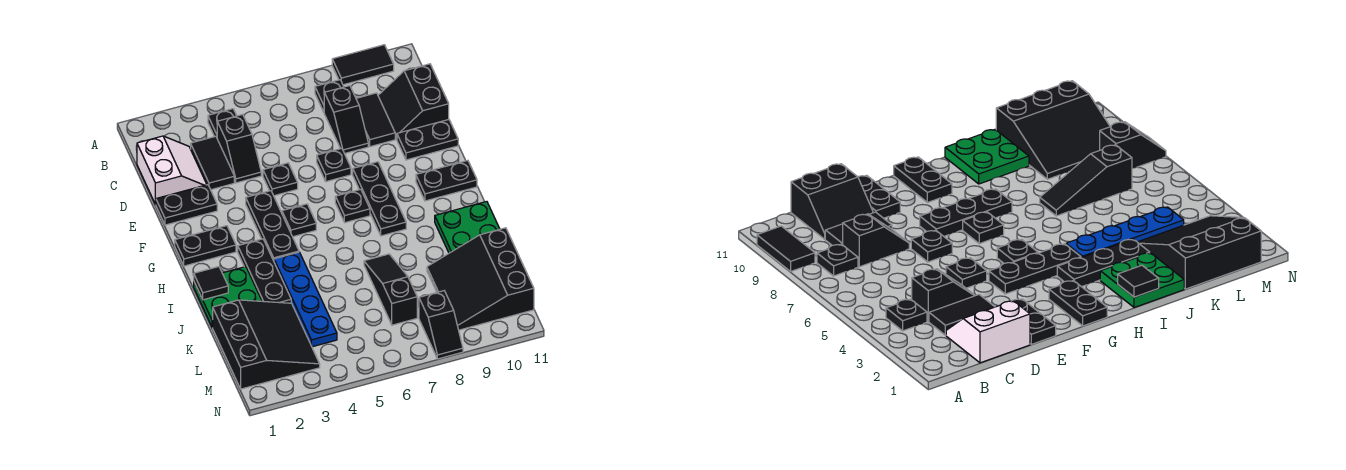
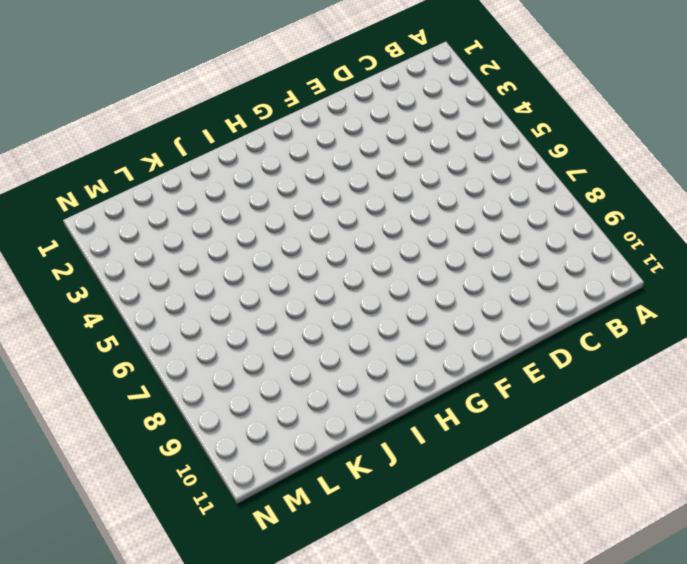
none -> black 1x2 tile [332,45,394,85]
none -> black 1x1 plate [208,109,237,137]
none -> black 1x1 plate [315,80,344,112]

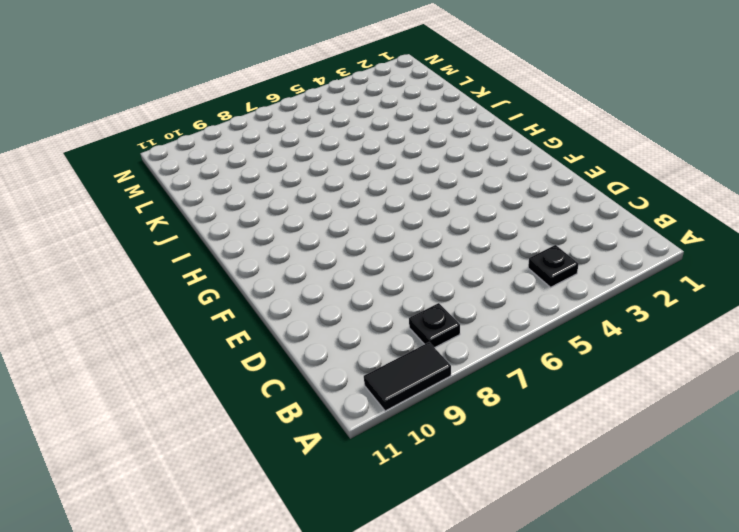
none -> white 2x2 slope [137,136,207,204]
none -> black 1x2 tile [191,136,234,190]
none -> black 1x2 slope [217,114,261,183]

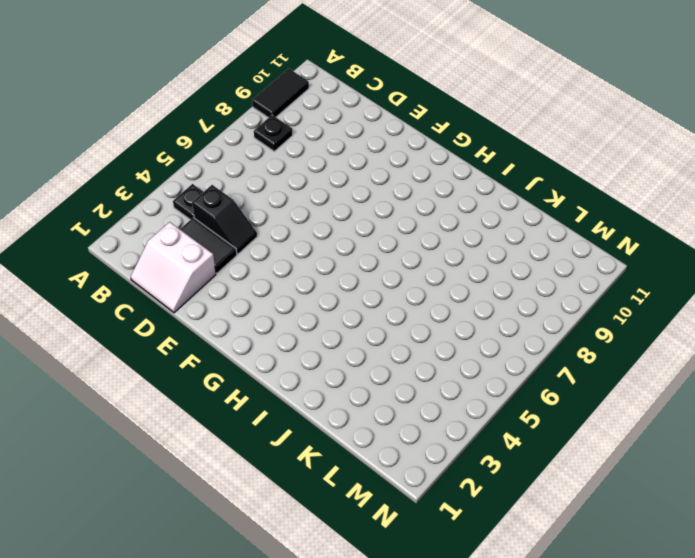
white 2x2 slope [131,222,216,313] -> white 2x2 slope turned to [137,136,207,204]
none -> black 1x2 slope [324,86,368,154]
none -> black 1x2 tile [356,93,395,147]
none -> black 2x2 slope [378,64,449,139]

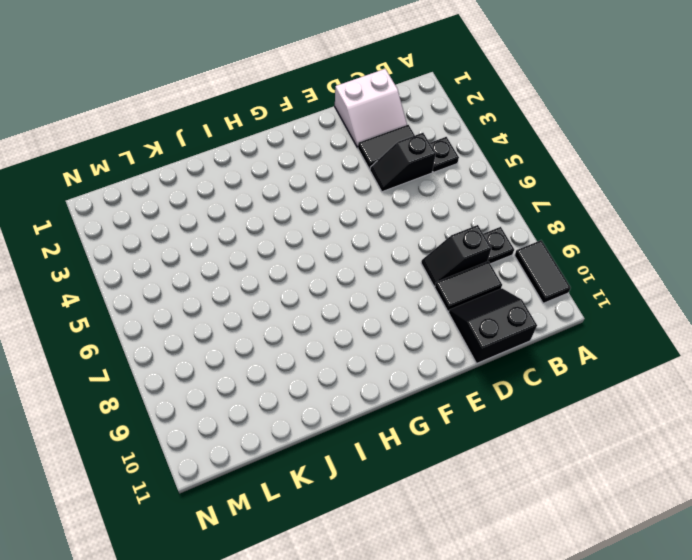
none -> black 1x2 plate [156,185,217,225]
none -> black 1x1 plate [263,163,298,196]
none -> black 1x1 plate [317,148,351,182]

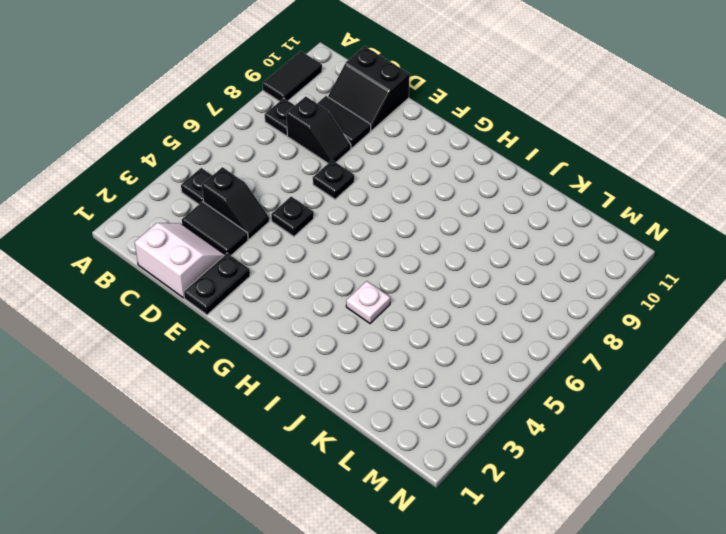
white 1x1 plate [346,281,390,323] -> blue 1x4 plate [274,252,337,347]
none -> black 1x2 plate [397,120,458,160]
none -> black 1x3 plate [246,191,299,261]
none -> black 1x3 plate [353,162,406,236]

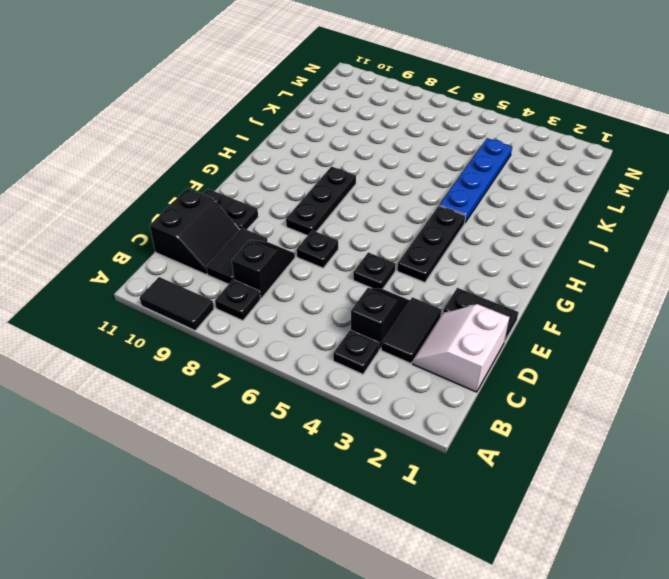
none -> black 1x2 plate [175,226,236,266]
none -> black 1x1 plate [282,204,316,237]
none -> black 1x1 plate [335,189,370,223]

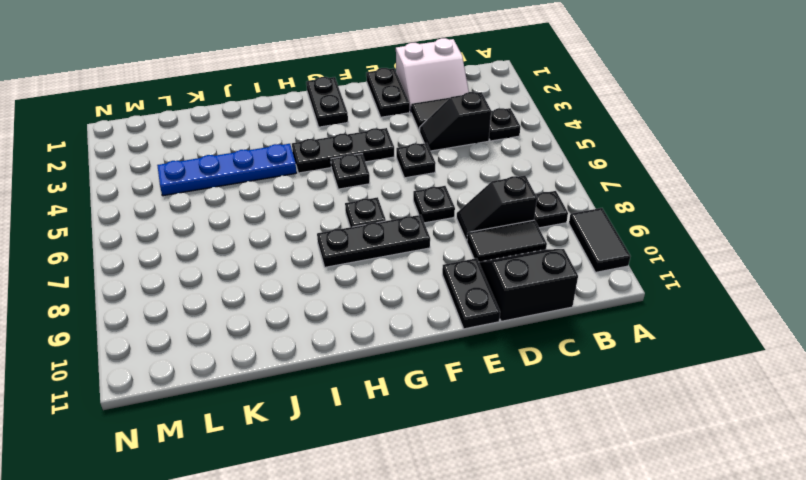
none -> black 1x2 plate [416,161,477,201]
none -> black 1x3 plate [238,239,291,303]
none -> green 2x2 plate [194,267,262,328]

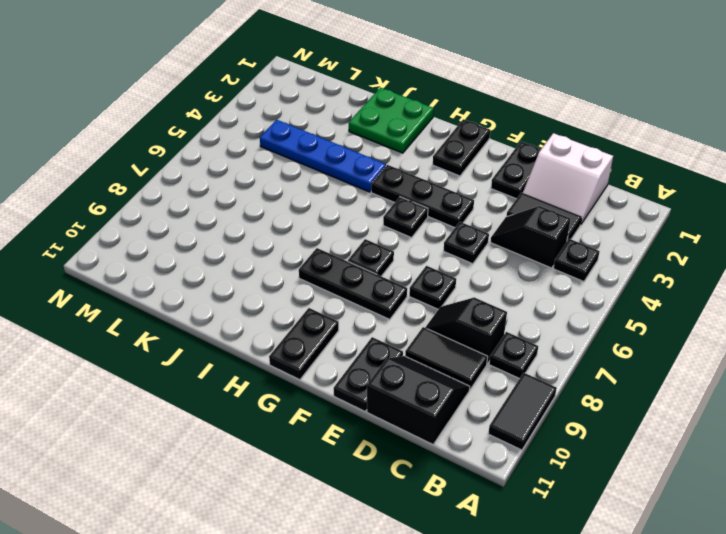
none -> black 1x3 plate [238,239,291,303]
none -> green 2x2 plate [435,202,500,253]
none -> black 1x3 slope [364,254,417,325]

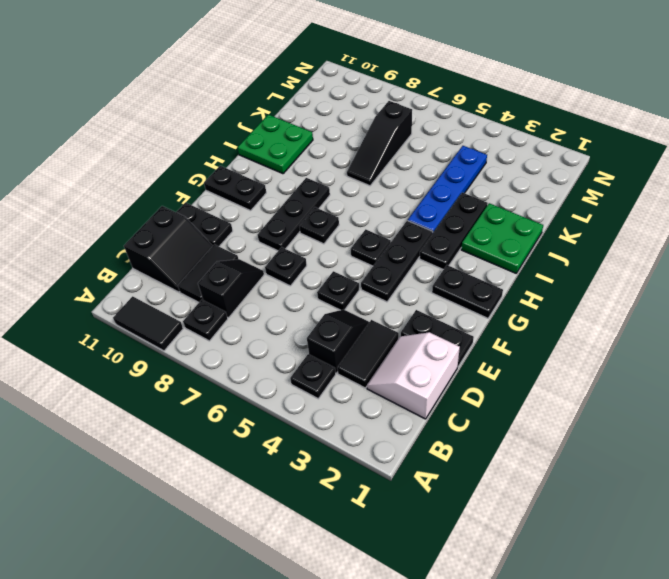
none -> black 3x3 slope [213,300,320,389]
none -> black 3x3 slope [427,228,534,330]
none -> black 1x2 slope [419,291,463,359]

